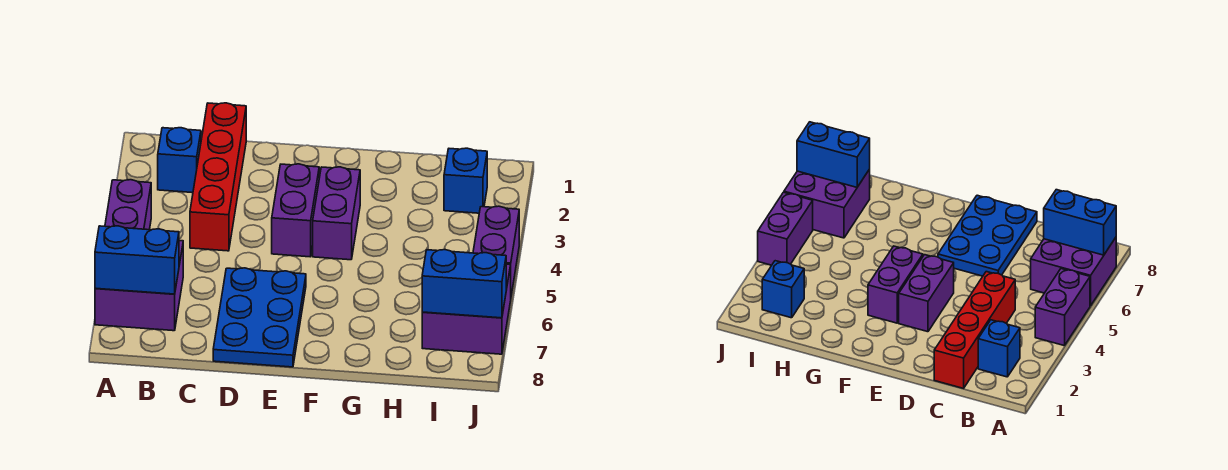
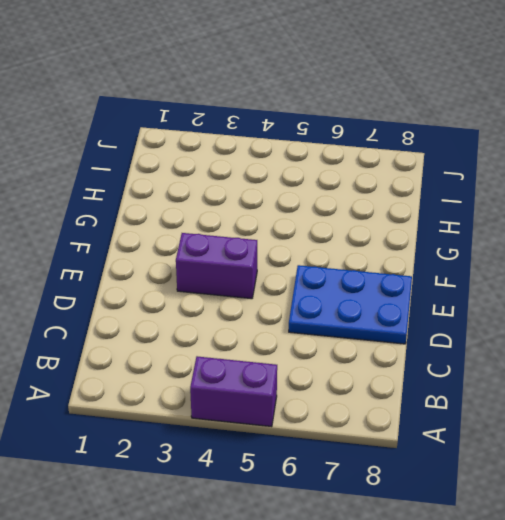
none -> purple 2x2 brick [95,240,183,331]
none -> blue 1x1 brick [158,128,201,193]
none -> red 1x4 brick [190,103,246,251]

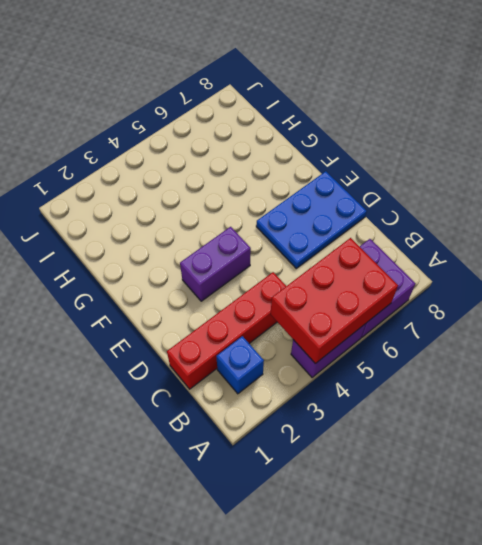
red 2x3 brick [271,238,398,364] -> none
none -> purple 1x2 brick [313,167,360,260]
none -> blue 1x1 brick [444,148,487,213]
none -> purple 2x2 brick [422,264,511,354]

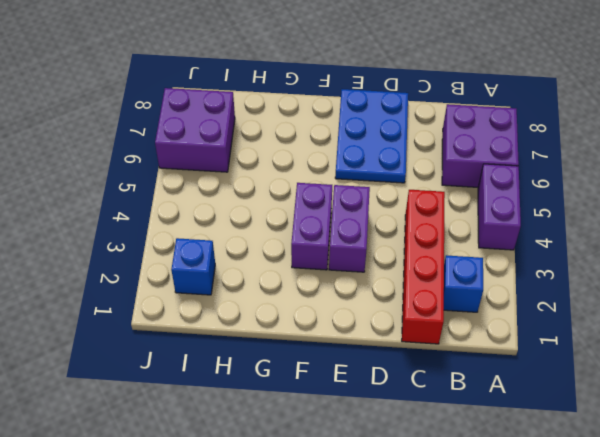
none -> purple 1x2 brick [473,206,519,295]
none -> blue 1x2 brick [95,226,179,294]
none -> blue 1x2 brick [422,250,506,318]

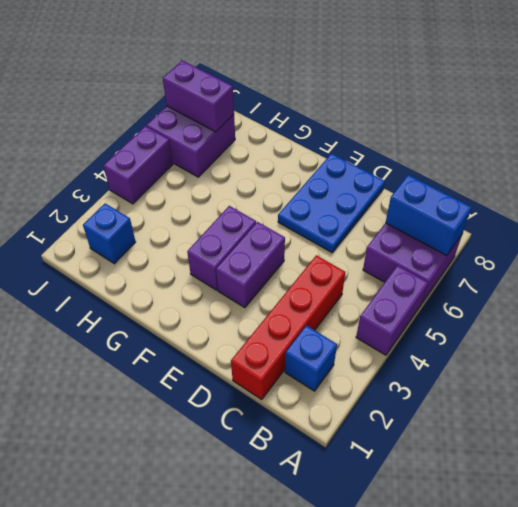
purple 1x2 brick [163,60,234,132] -> blue 1x2 brick [422,250,506,318]

